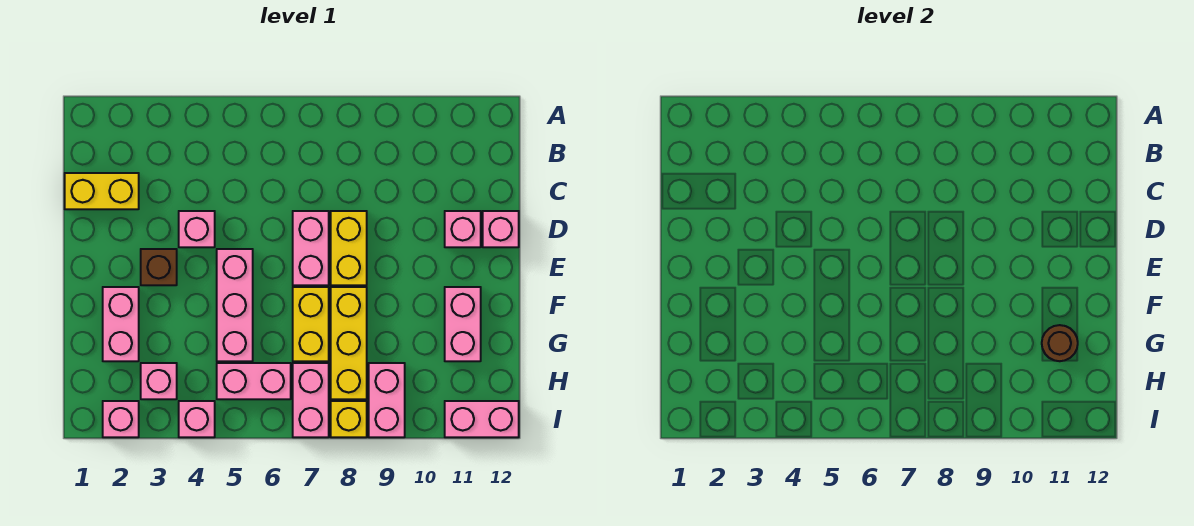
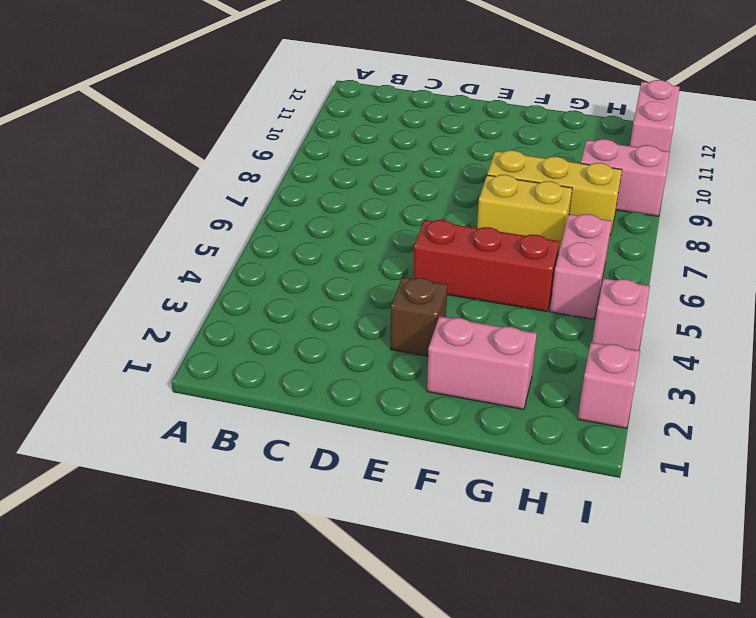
red 1x3 brick [413,220,559,311] -> pink 1x3 brick [217,249,253,361]
none -> yellow 1x2 brick [65,173,139,209]
none -> pink 1x1 brick [179,211,215,247]
none -> pink 1x2 brick [293,211,329,285]

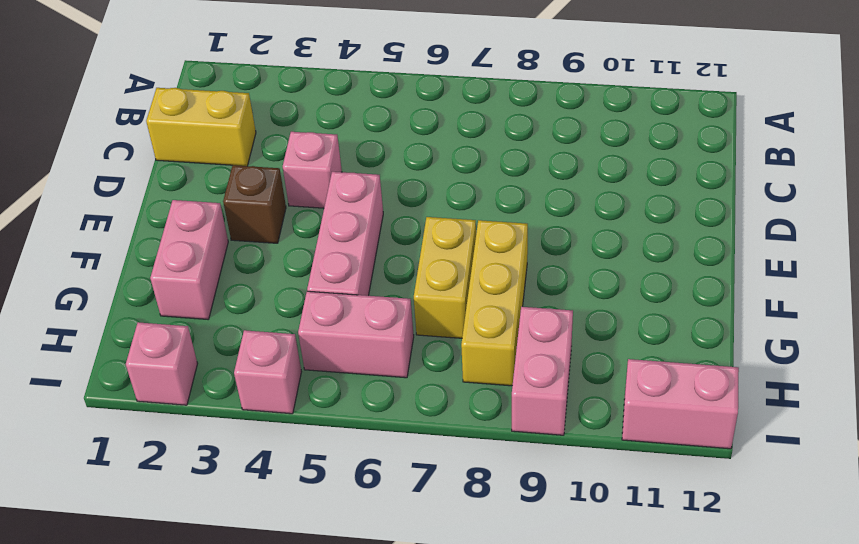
none -> pink 1x2 brick [293,211,329,285]
none -> yellow 1x2 brick [331,211,367,285]
none -> pink 1x1 brick [445,211,481,247]

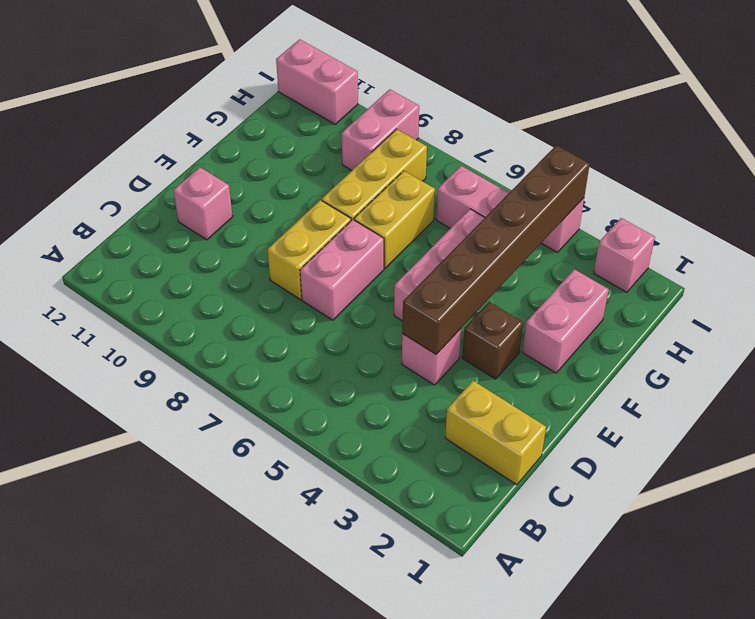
brown 1x6 brick [402,145,590,354] -> none
none -> pink 1x1 brick [483,211,519,247]
none -> pink 1x2 brick [445,287,481,361]
none -> pink 1x1 brick [141,363,177,399]

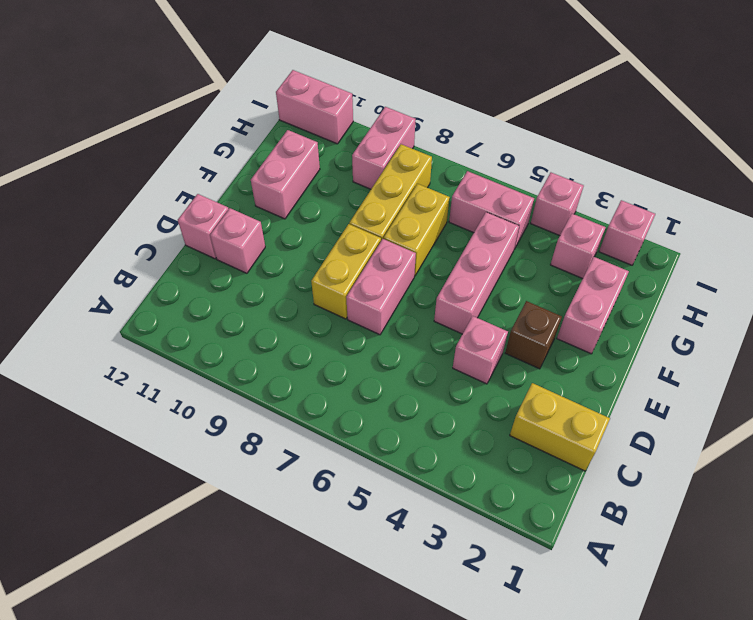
none -> pink 1x2 brick [293,363,329,437]
none -> yellow 1x1 brick [331,401,367,437]
none -> brown 1x1 round brick [1042,325,1078,361]

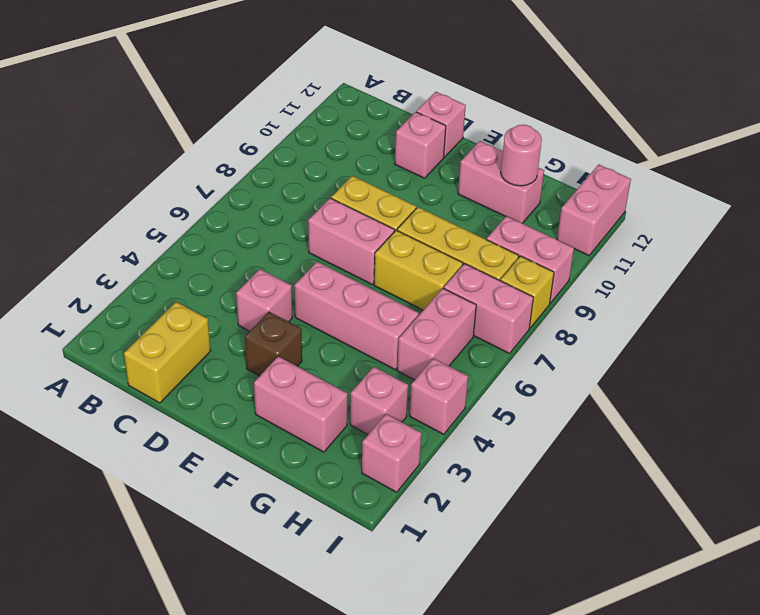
pink 1x1 round brick [501,125,542,186] -> brown 1x1 round brick [1042,325,1078,361]

